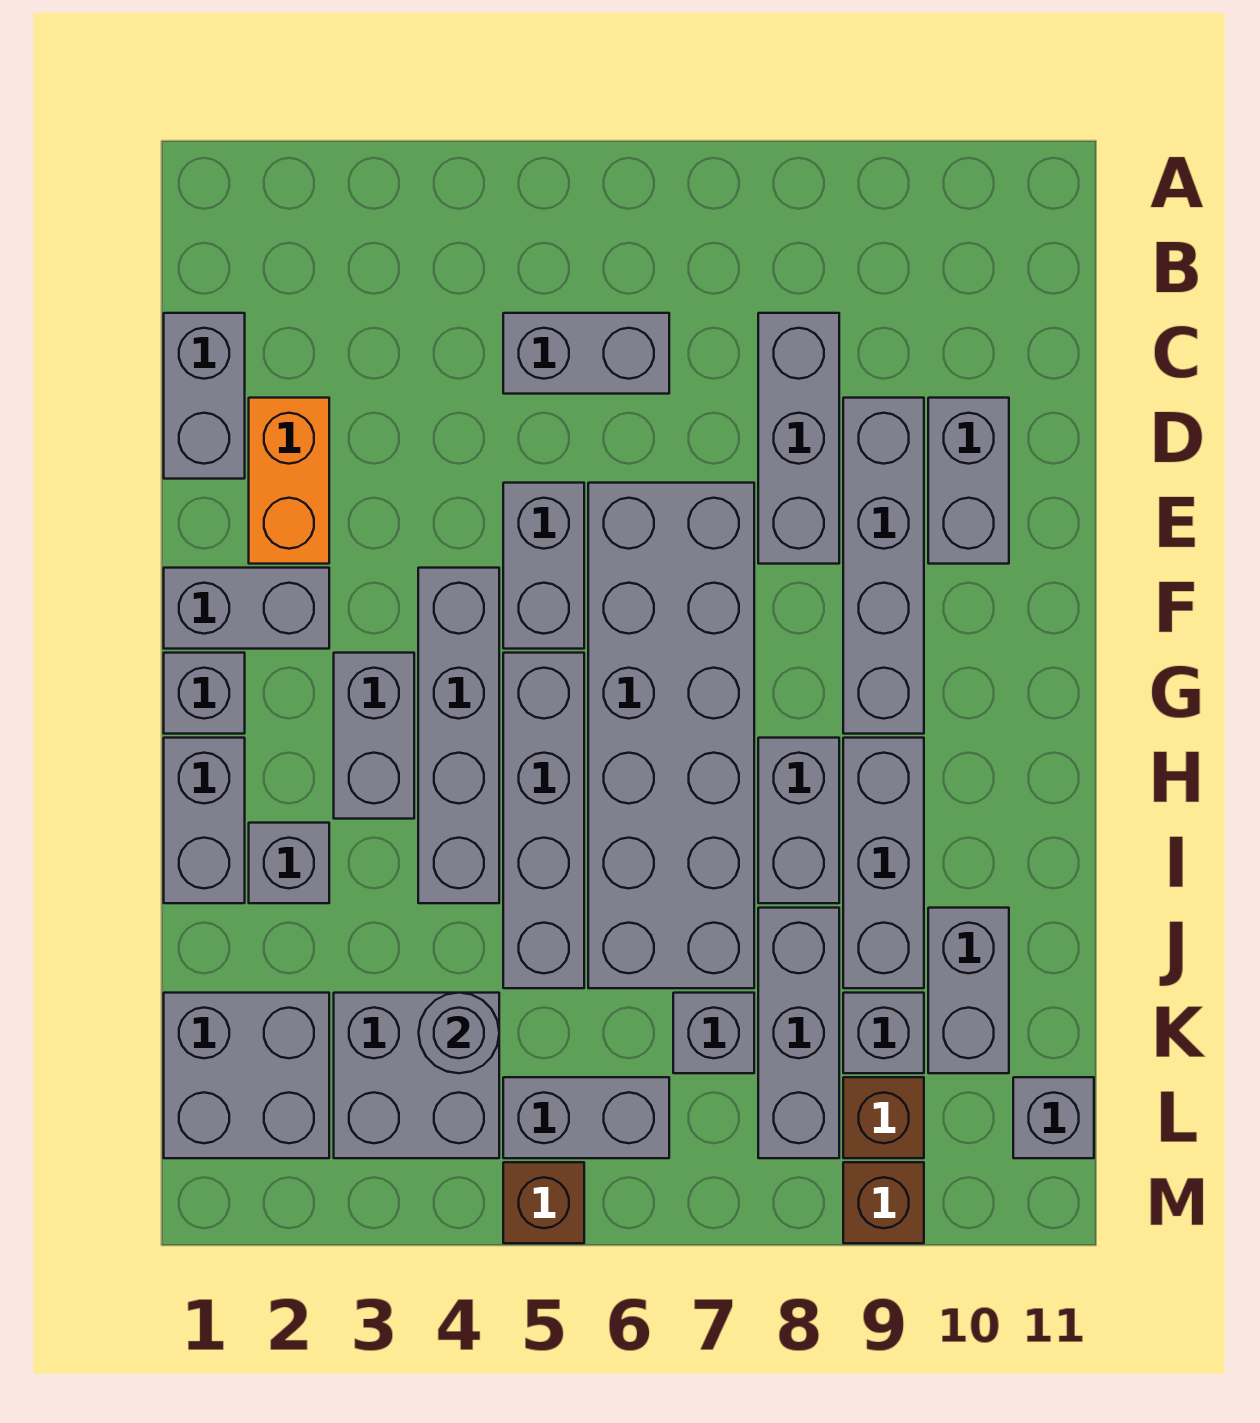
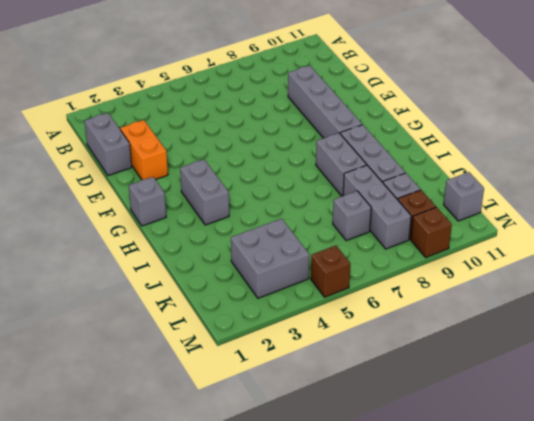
none -> grey 1x2 brick [503,313,669,394]
none -> grey 1x3 brick [758,313,839,564]
none -> grey 1x2 brick [928,398,1009,564]

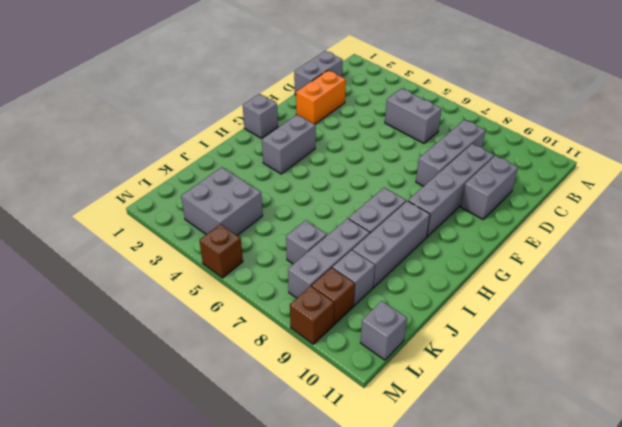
none -> grey 1x2 brick [503,483,584,649]
none -> grey 2x6 brick [588,483,754,988]
none -> grey 1x2 brick [164,568,329,649]

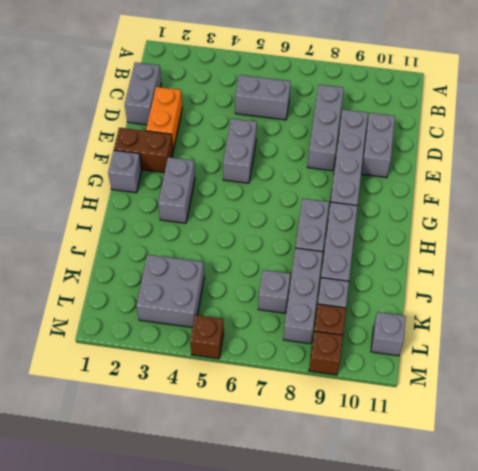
brown 1x2 brick [114,128,173,173] -> grey 1x2 brick [164,568,329,649]
none -> grey 2x6 brick [588,483,754,988]
none -> grey 1x4 brick [418,568,499,903]
none -> grey 1x4 brick [503,653,584,988]

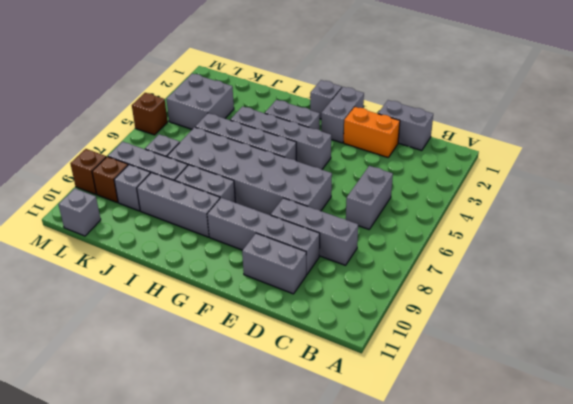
none -> grey 1x2 brick [503,483,584,649]
none -> grey 1x2 brick [164,738,245,903]
none -> grey 1x1 brick [249,823,329,903]

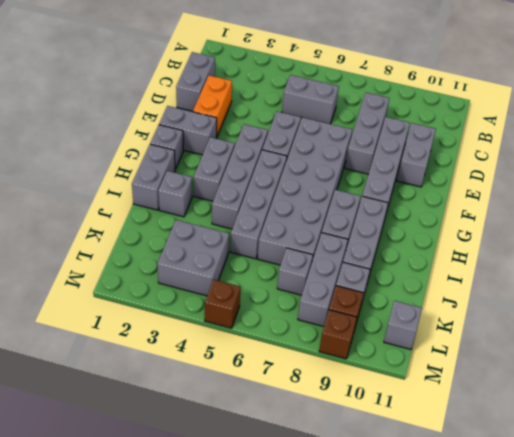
none -> grey 1x2 brick [928,908,1009,1073]
none -> grey 2x2 brick [164,993,329,1158]
none -> grey 1x2 brick [503,1077,669,1158]

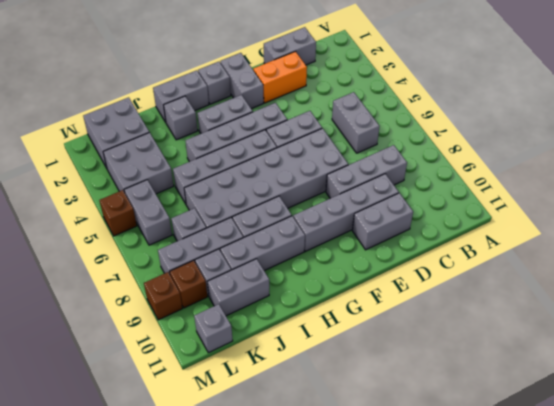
none -> grey 1x1 round brick [419,993,499,1073]

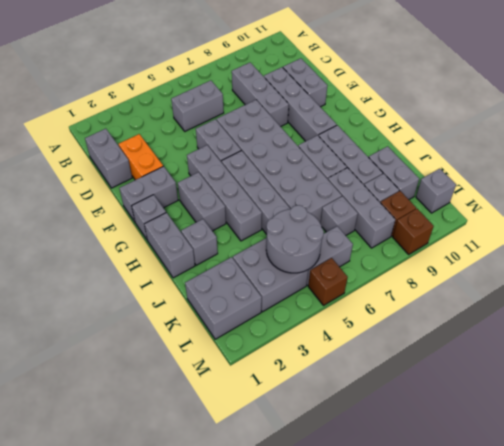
grey 2x2 round brick [266,205,324,273] -> grey 1x1 round brick [419,993,499,1073]

